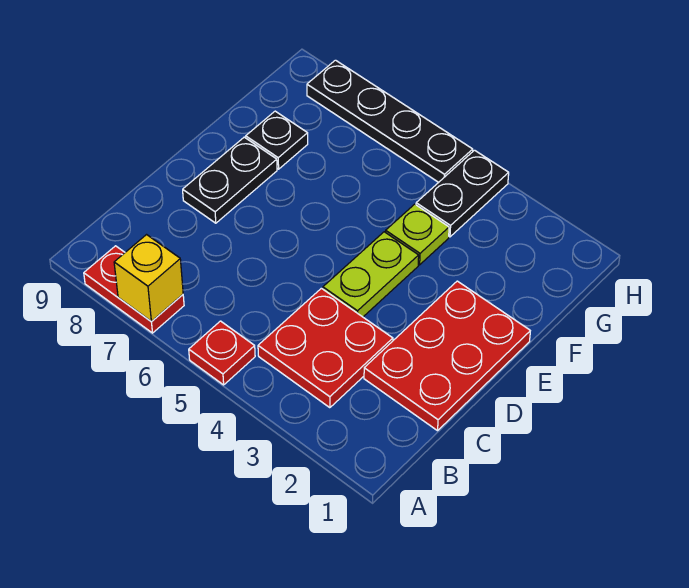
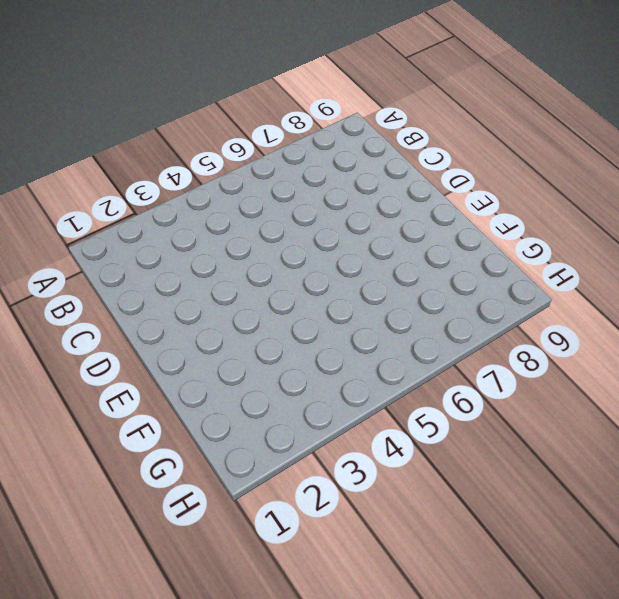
none -> red 1x1 plate [189,321,255,385]
none -> red 1x2 plate [84,246,184,333]

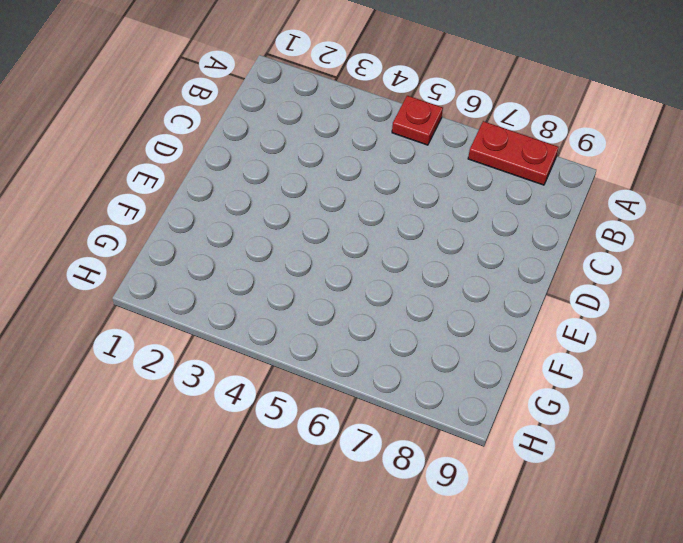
none -> red 2x2 plate [258,288,393,408]
none -> red 2x3 plate [364,281,530,431]

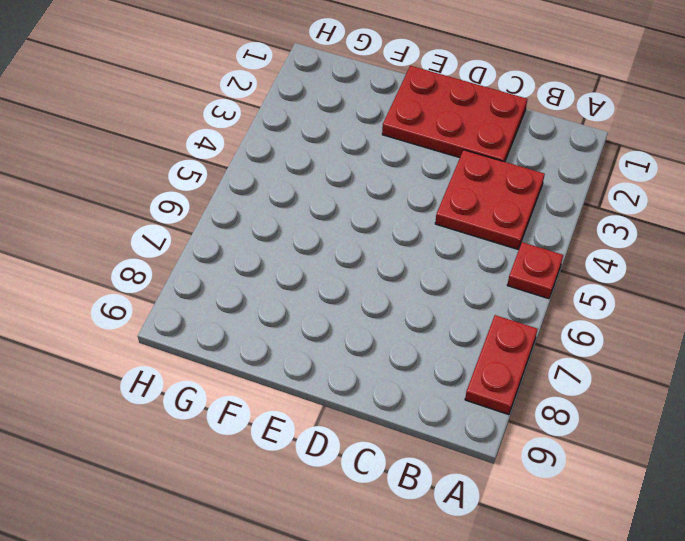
none -> lime 1x2 plate [323,232,419,317]
none -> black 1x2 plate [183,137,277,223]

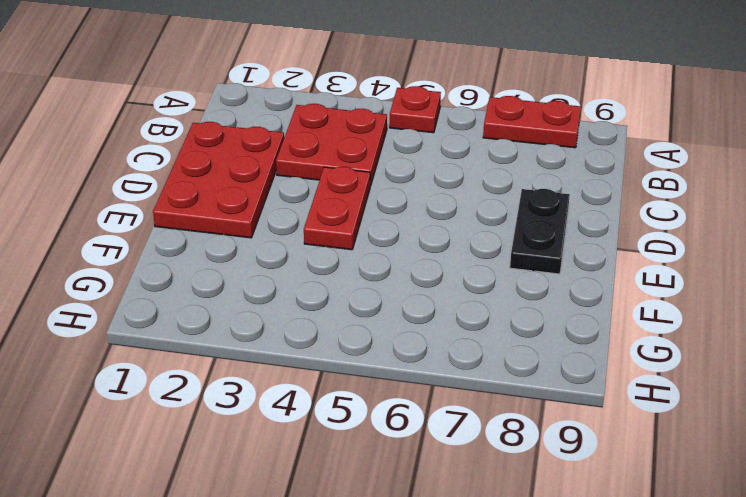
red 1x2 plate [304,167,371,250] -> lime 1x2 plate [323,232,419,317]
none -> lime 1x1 plate [386,204,449,265]
none -> black 1x1 plate [246,111,308,169]

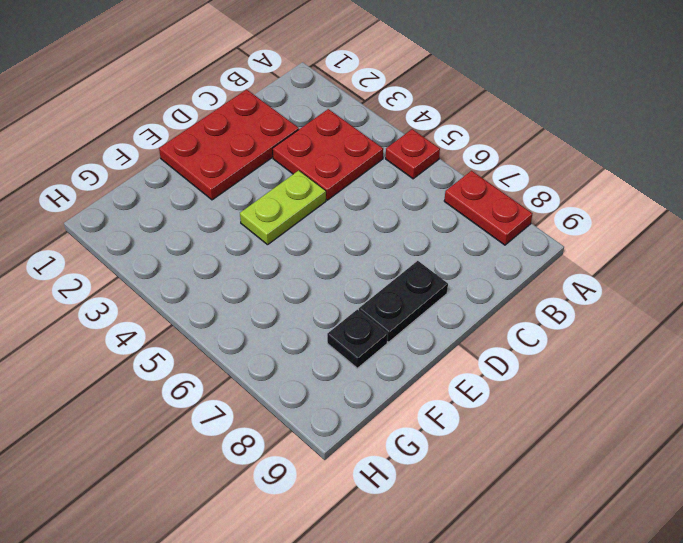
none -> lime 1x1 plate [386,204,449,265]
none -> black 1x2 plate [416,150,509,237]

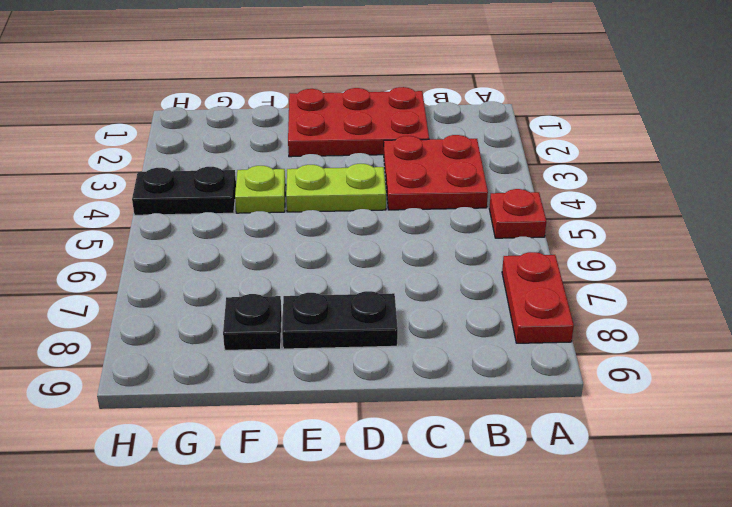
none -> black 1x4 plate [307,60,473,182]
none -> yellow 1x1 brick [114,235,183,322]

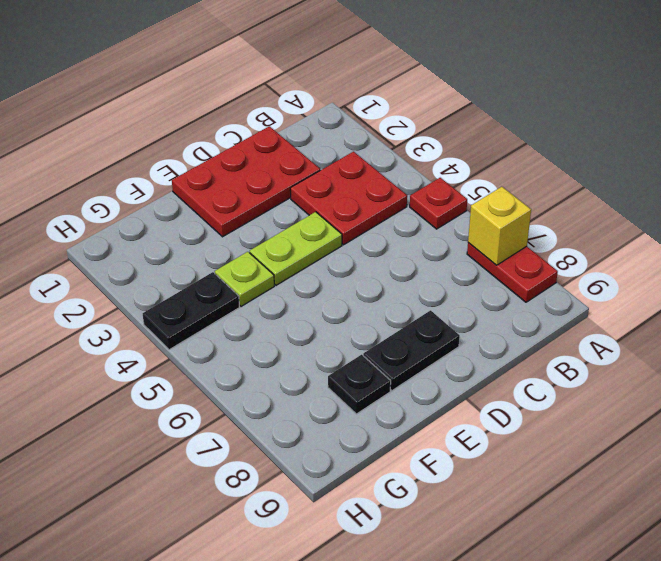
none -> black 1x4 plate [307,60,473,182]

